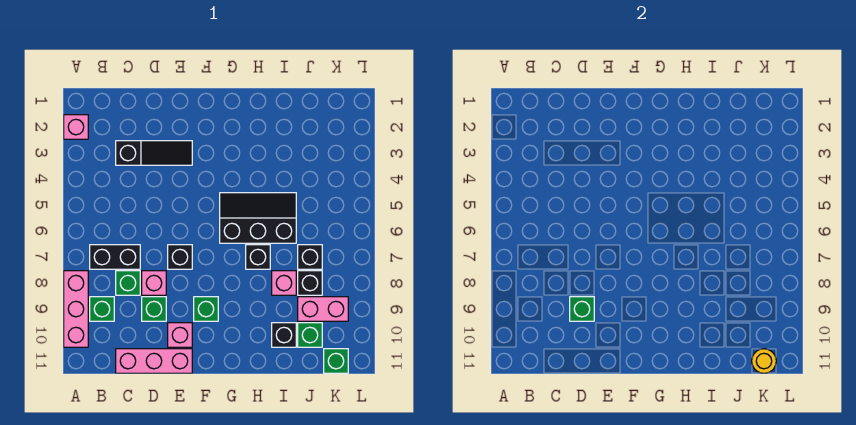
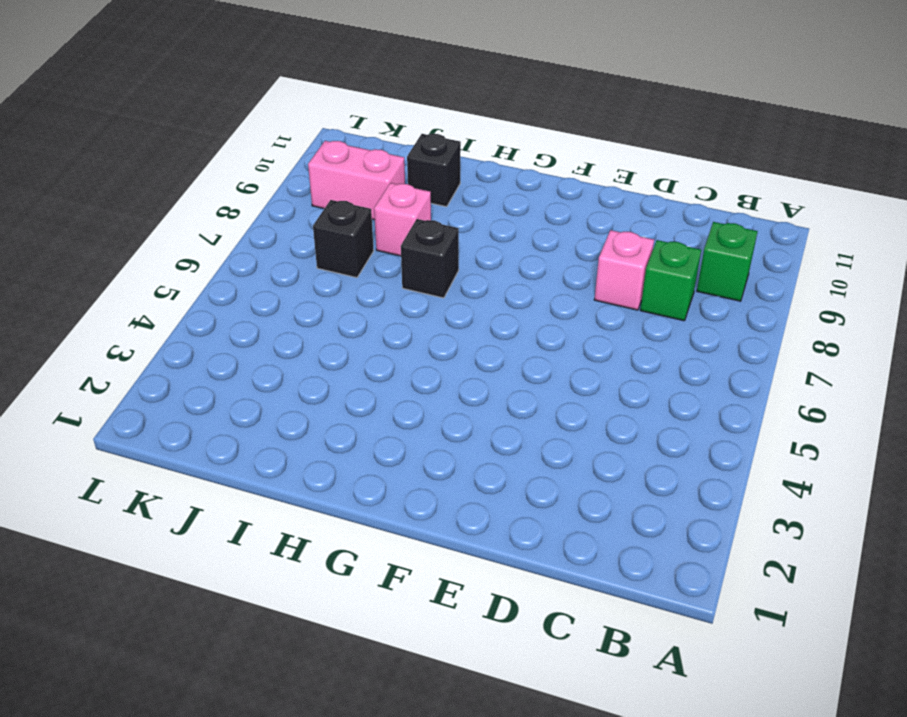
none -> pink 1x1 brick [64,115,88,139]
none -> pink 1x3 brick [64,271,88,347]
none -> black 1x2 brick [90,245,140,269]

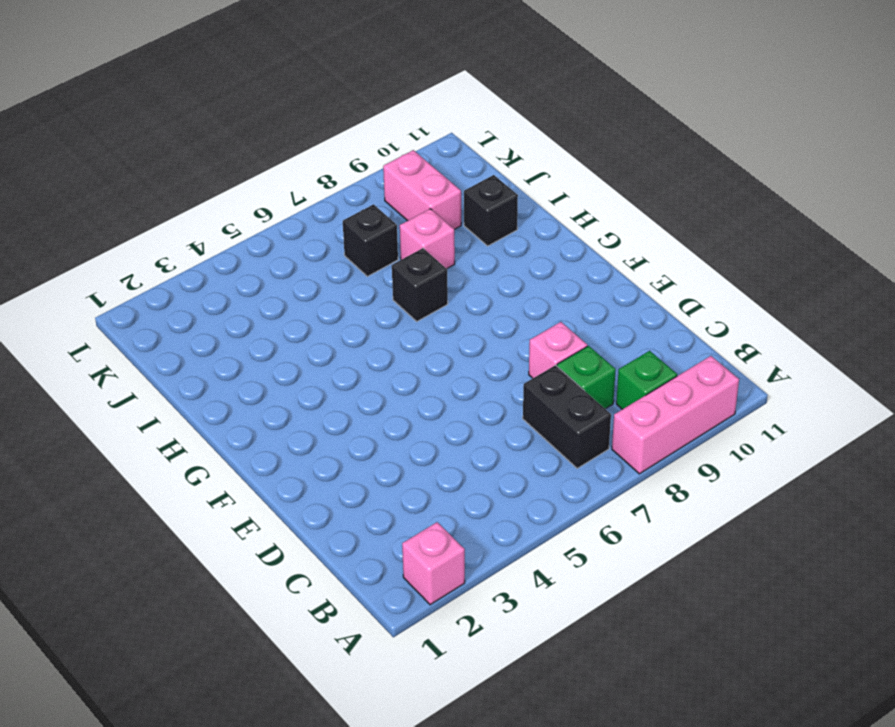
none -> black 1x3 slope [116,141,192,165]
none -> pink 1x3 brick [116,349,192,373]
none -> green 1x1 brick [142,297,166,321]

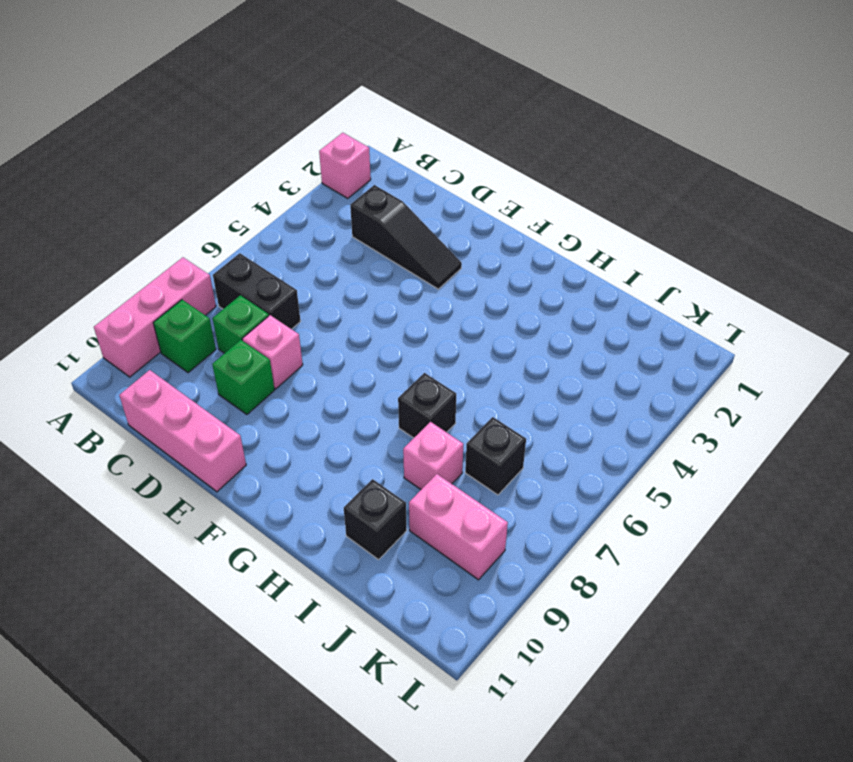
none -> black 1x1 brick [168,245,192,269]
none -> pink 1x1 brick [168,323,192,347]
none -> green 1x1 brick [194,297,218,321]

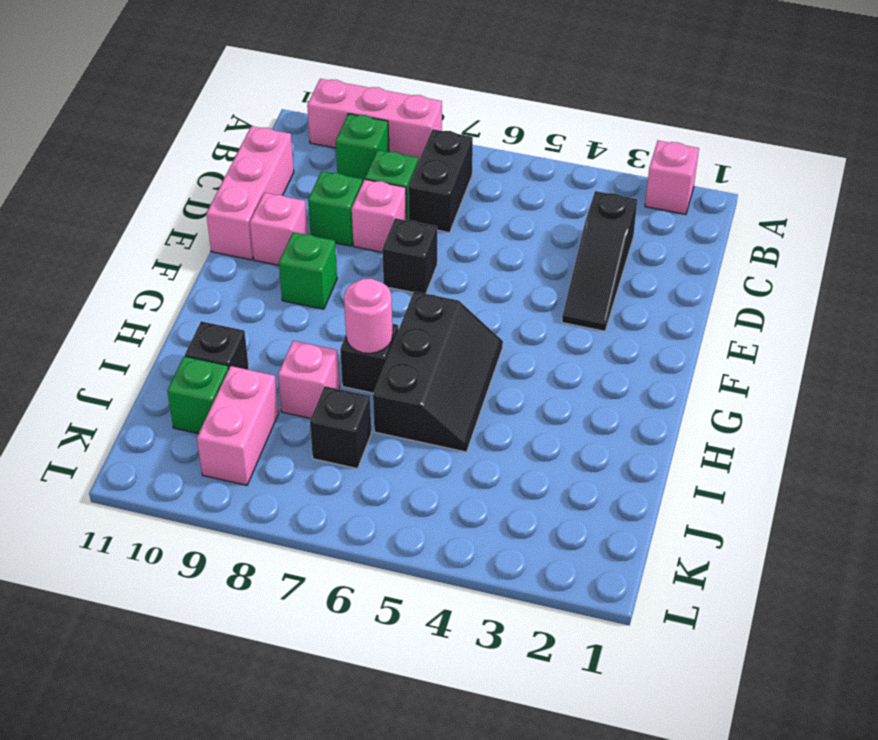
pink 1x1 round brick [344,279,393,353] -> none
none -> black 1x1 brick [298,271,322,295]
none -> green 1x1 brick [324,349,348,373]
none -> green 1x1 brick [570,297,594,321]

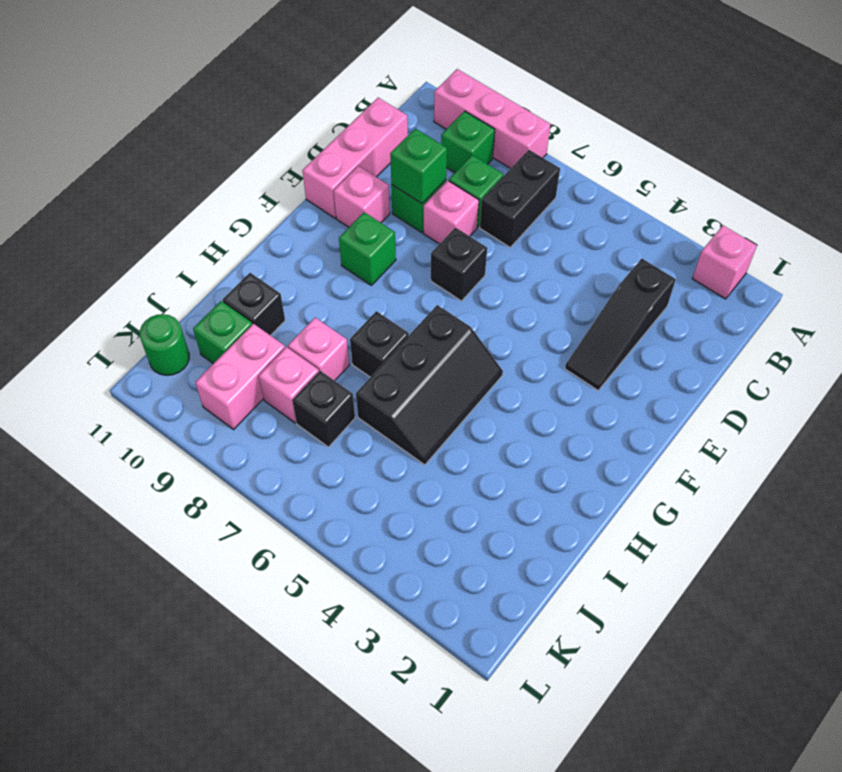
pink 1x1 brick [259,347,319,423] -> black 1x1 brick [298,271,322,295]
green 1x1 round brick [140,314,189,375] -> green 1x1 brick [324,349,348,373]
none -> yellow 1x1 round brick [752,349,776,373]

